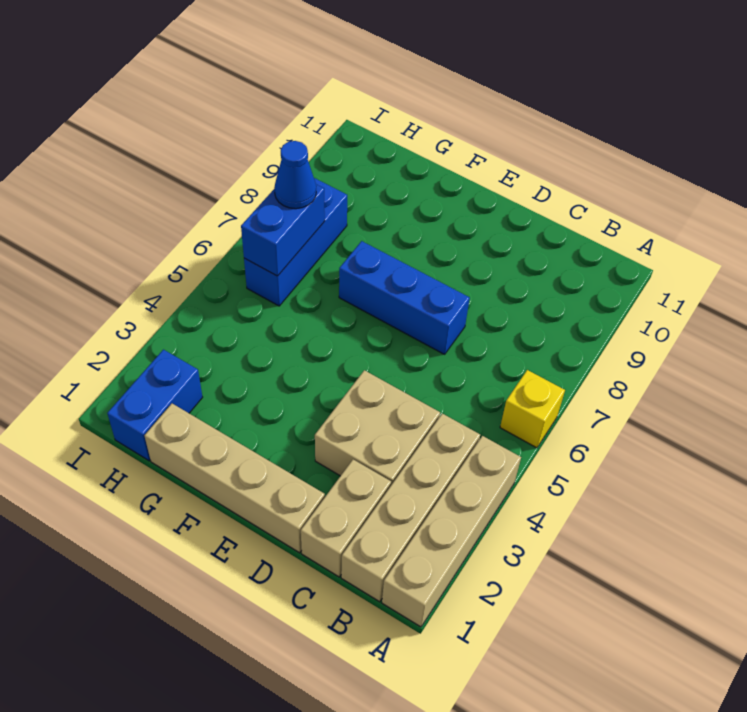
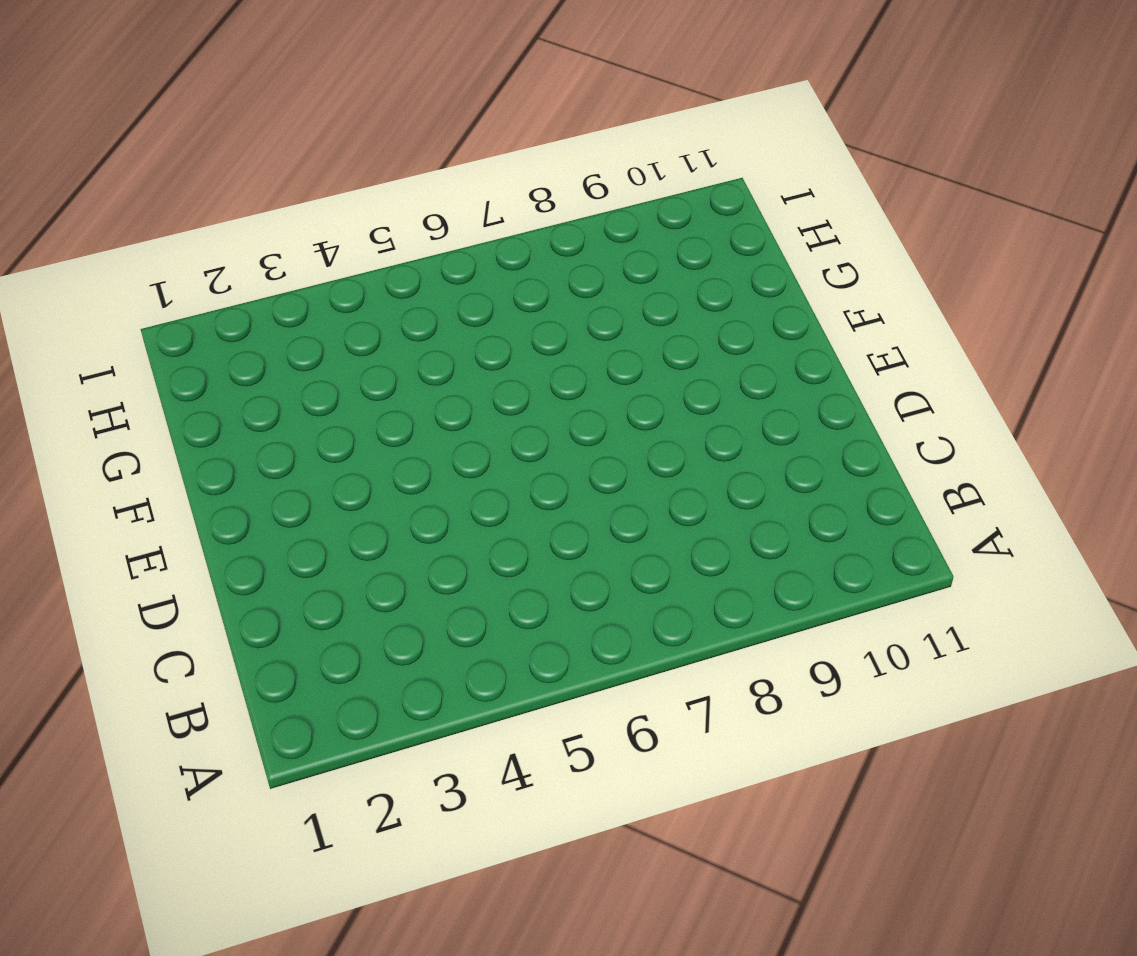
none -> tan 1x4 brick [382,436,521,627]
none -> yellow 1x1 brick [500,370,565,448]

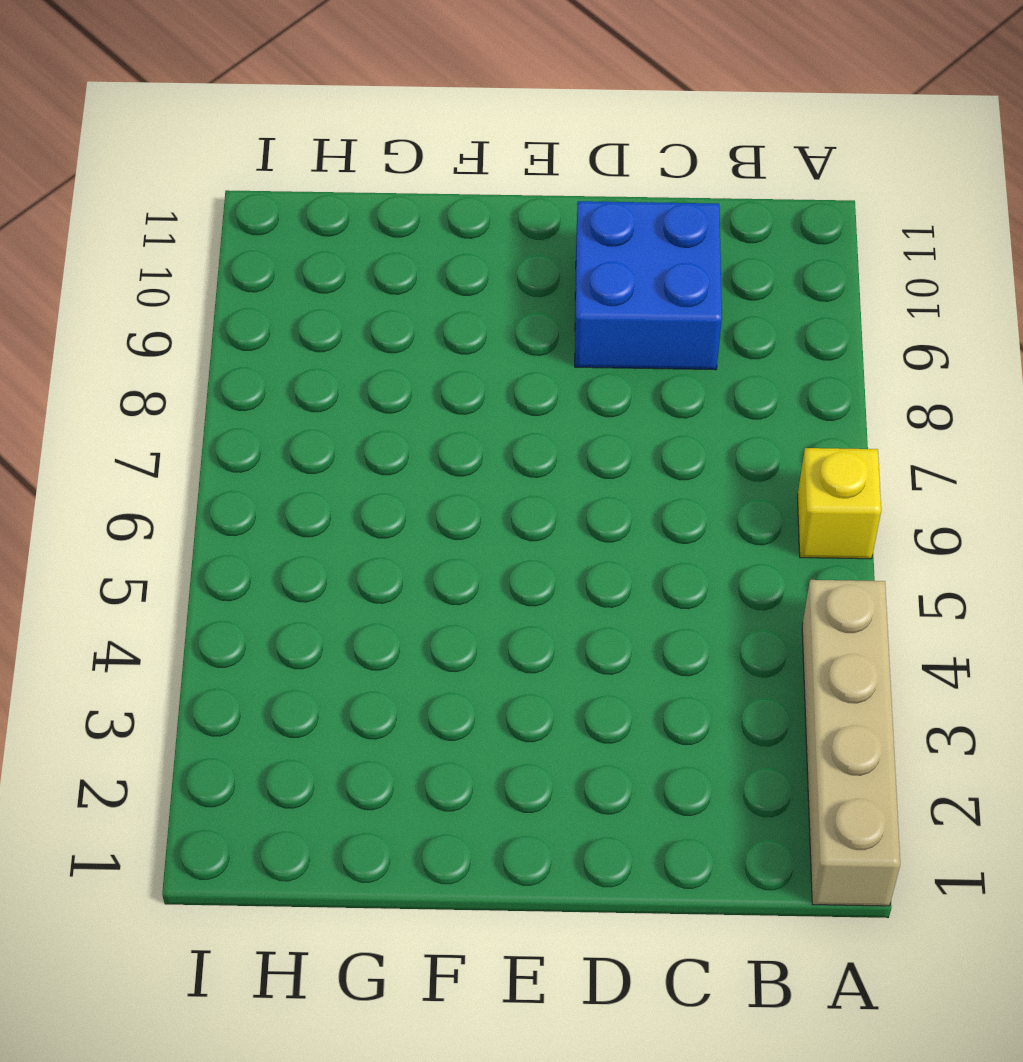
blue 2x2 brick [575,201,722,370] -> none
none -> tan 1x4 brick [341,413,480,602]
none -> tan 1x2 brick [301,460,391,577]

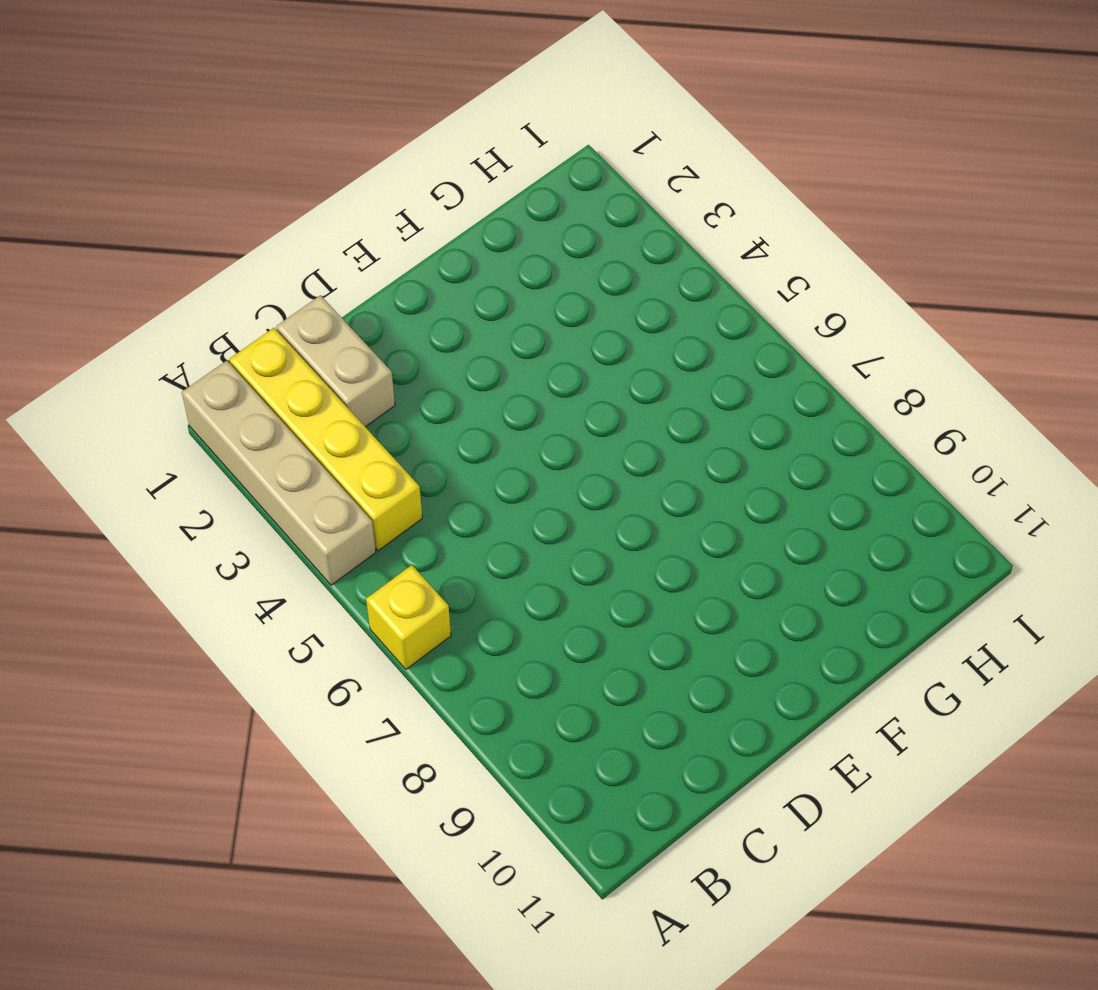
yellow 1x4 brick [229,328,422,551] -> tan 1x4 brick [341,413,480,602]
none -> tan 2x2 brick [315,370,440,485]
none -> tan 1x4 brick [145,404,325,553]

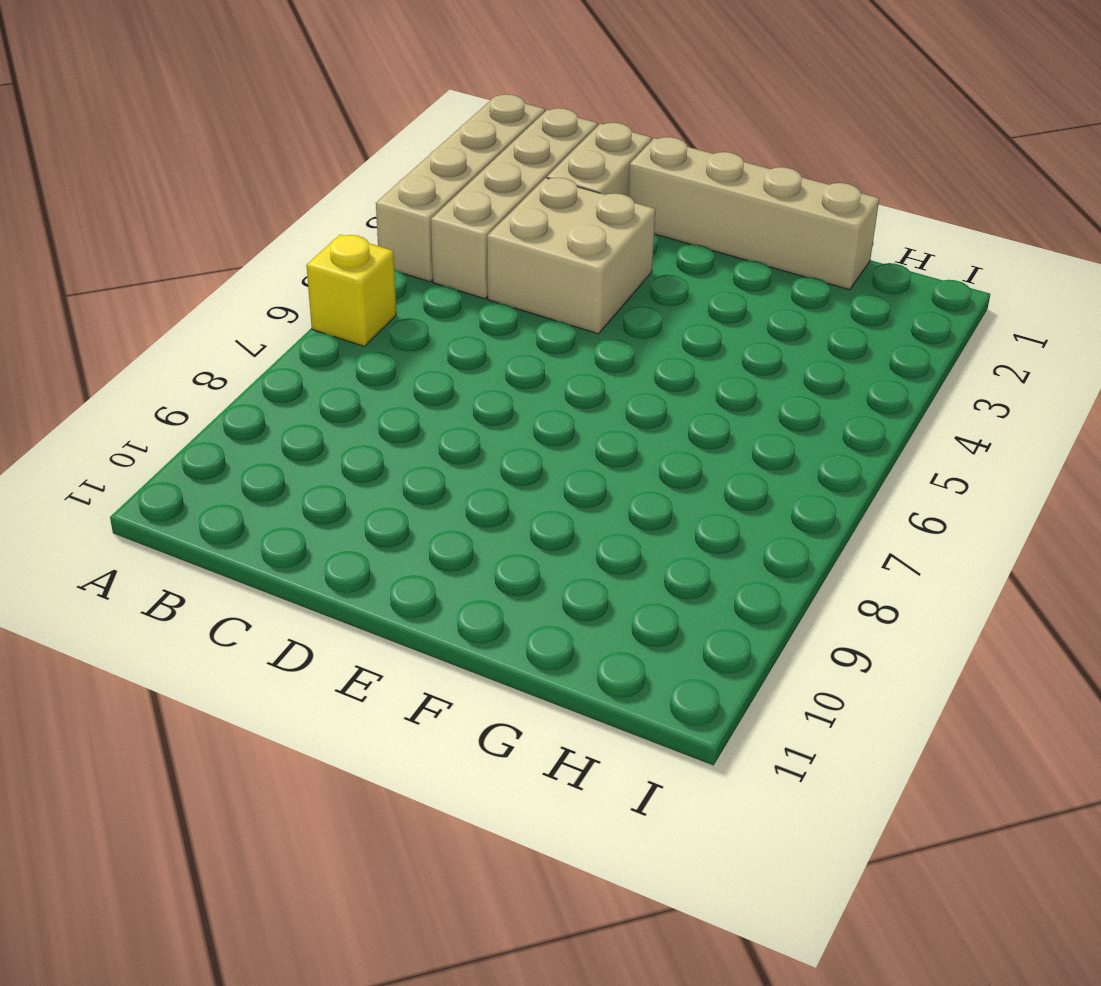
none -> blue 1x3 brick [339,241,470,354]
none -> blue 1x2 brick [107,350,203,461]

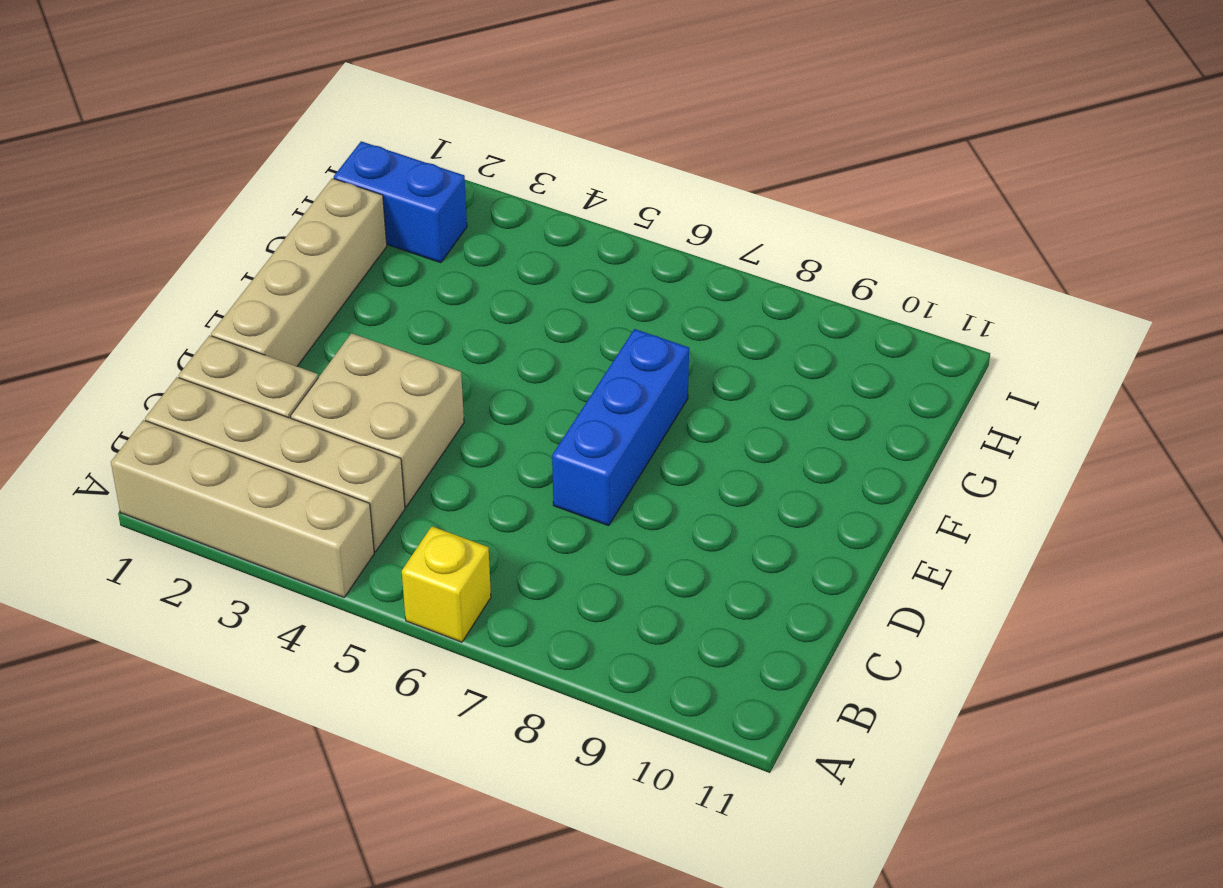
none -> blue 1x3 brick [244,178,347,306]
none -> blue 1x2 brick [241,184,325,276]

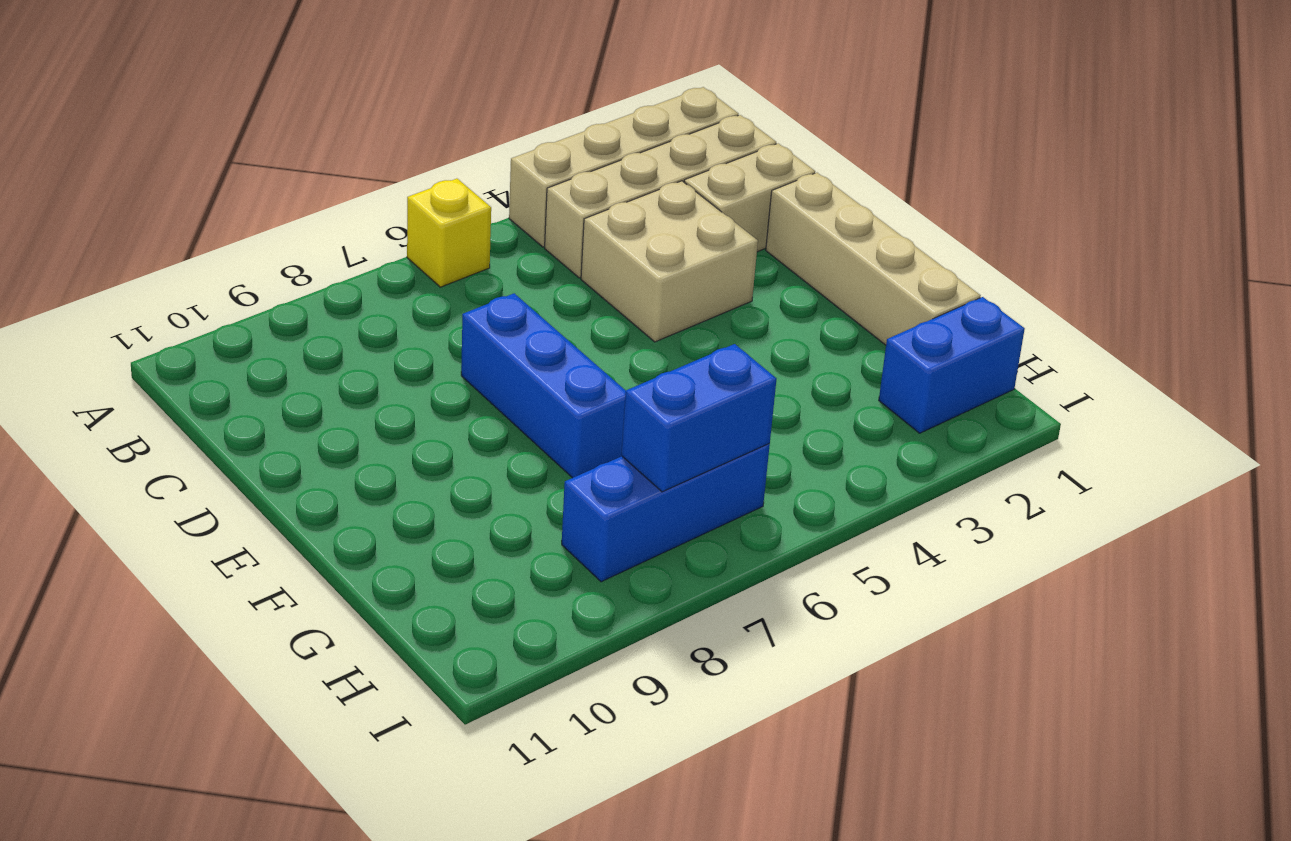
none -> blue 1x1 cone [274,141,316,209]

